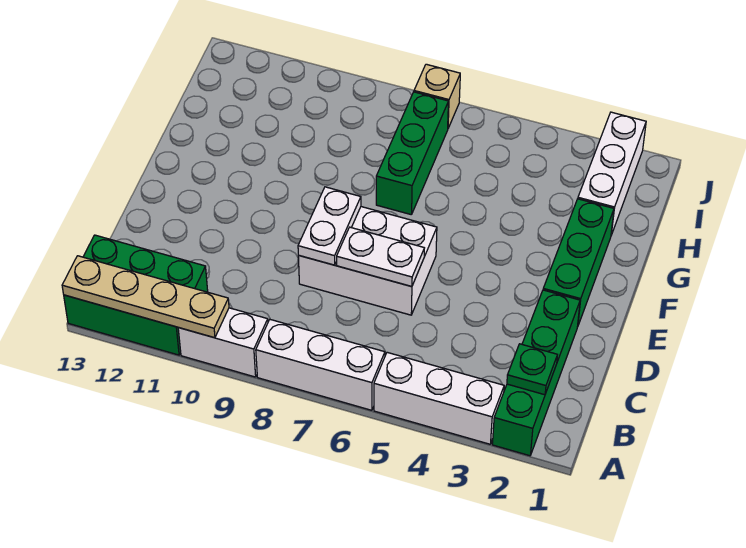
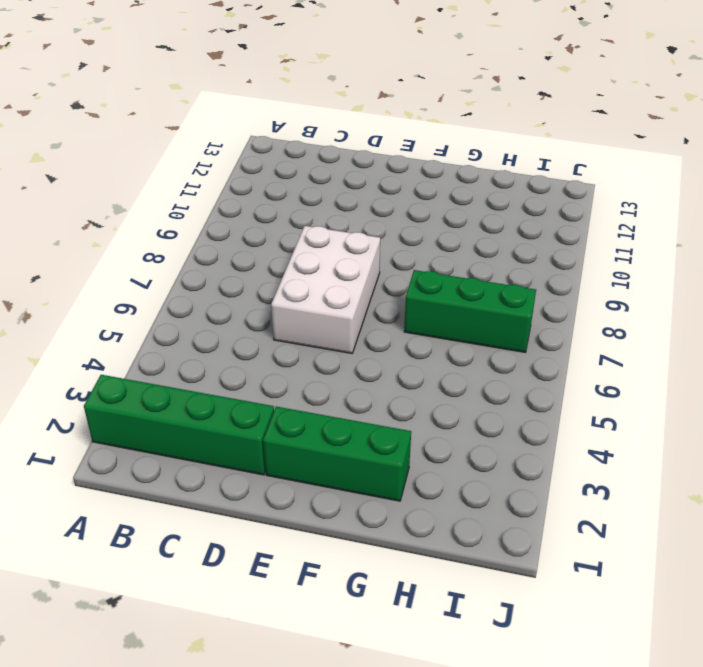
none -> white 1x3 brick [374,352,504,444]
none -> white 1x3 brick [256,320,385,410]
none -> white 1x2 brick [178,308,268,377]

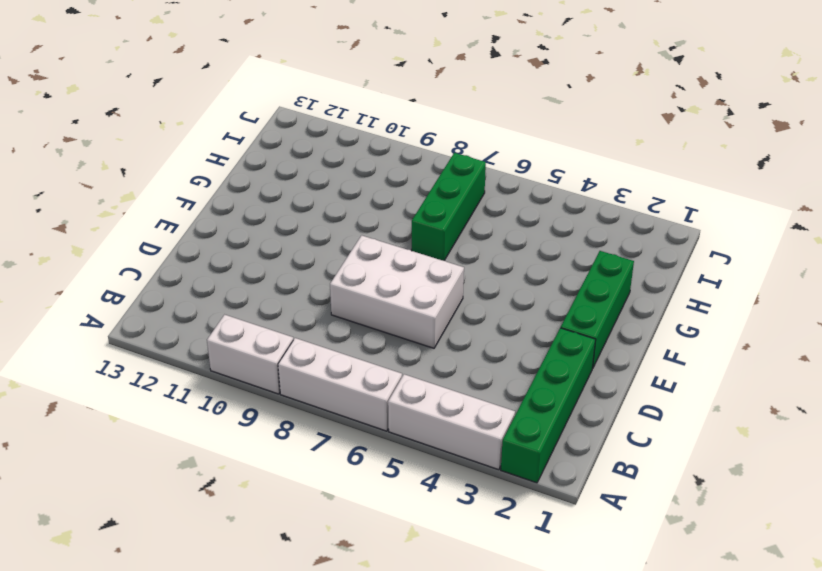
none -> green 2x3 brick [64,235,208,355]
none -> white 1x3 brick [578,112,646,235]
none -> tan 1x1 brick [414,64,460,128]

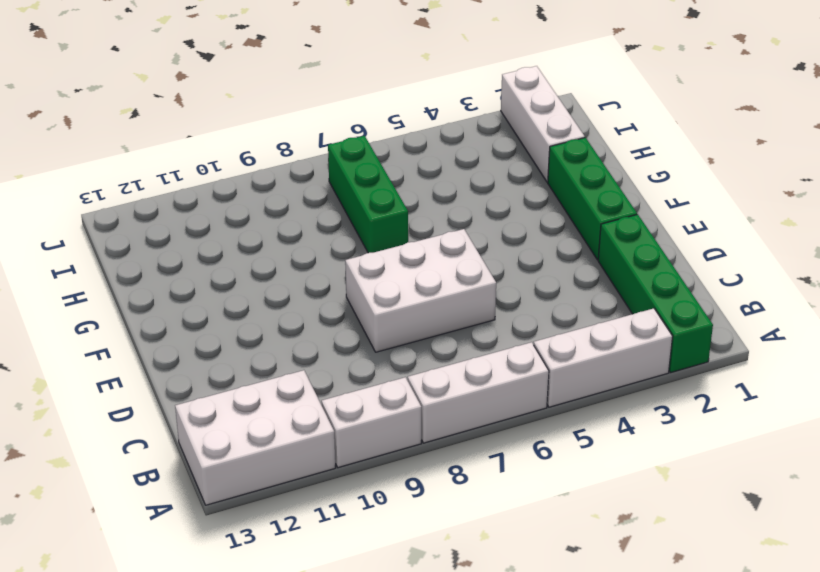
white 2x3 brick [175,370,335,505] -> green 2x3 brick [64,235,208,355]
none -> tan 1x1 brick [414,64,460,128]
none -> tan 1x4 plate [62,256,229,338]
none -> green 1x1 plate [507,344,557,395]

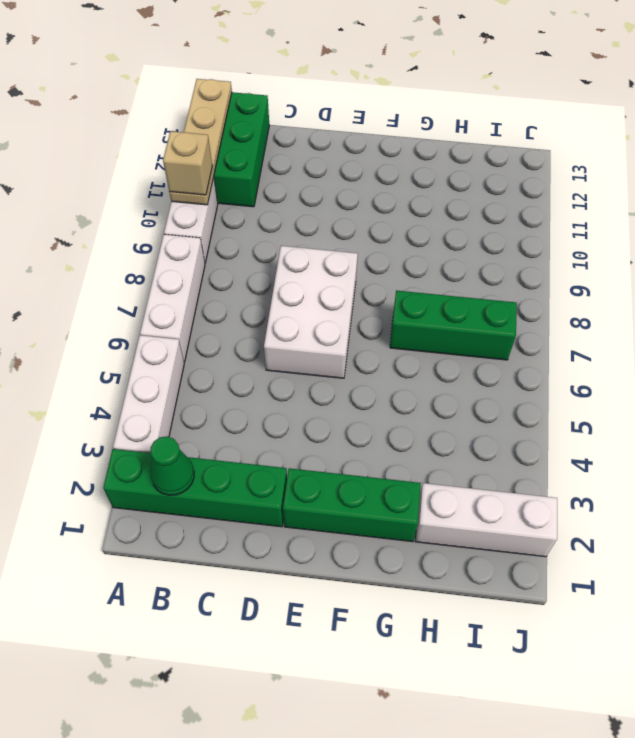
tan 1x1 brick [163,131,212,195] -> tan 1x1 brick moved to [414,64,460,128]
green 1x1 cone [150,436,194,495] -> green 1x1 plate [507,344,557,395]
none -> white 1x2 plate [337,227,424,287]
none -> white 1x2 plate [298,187,361,265]

